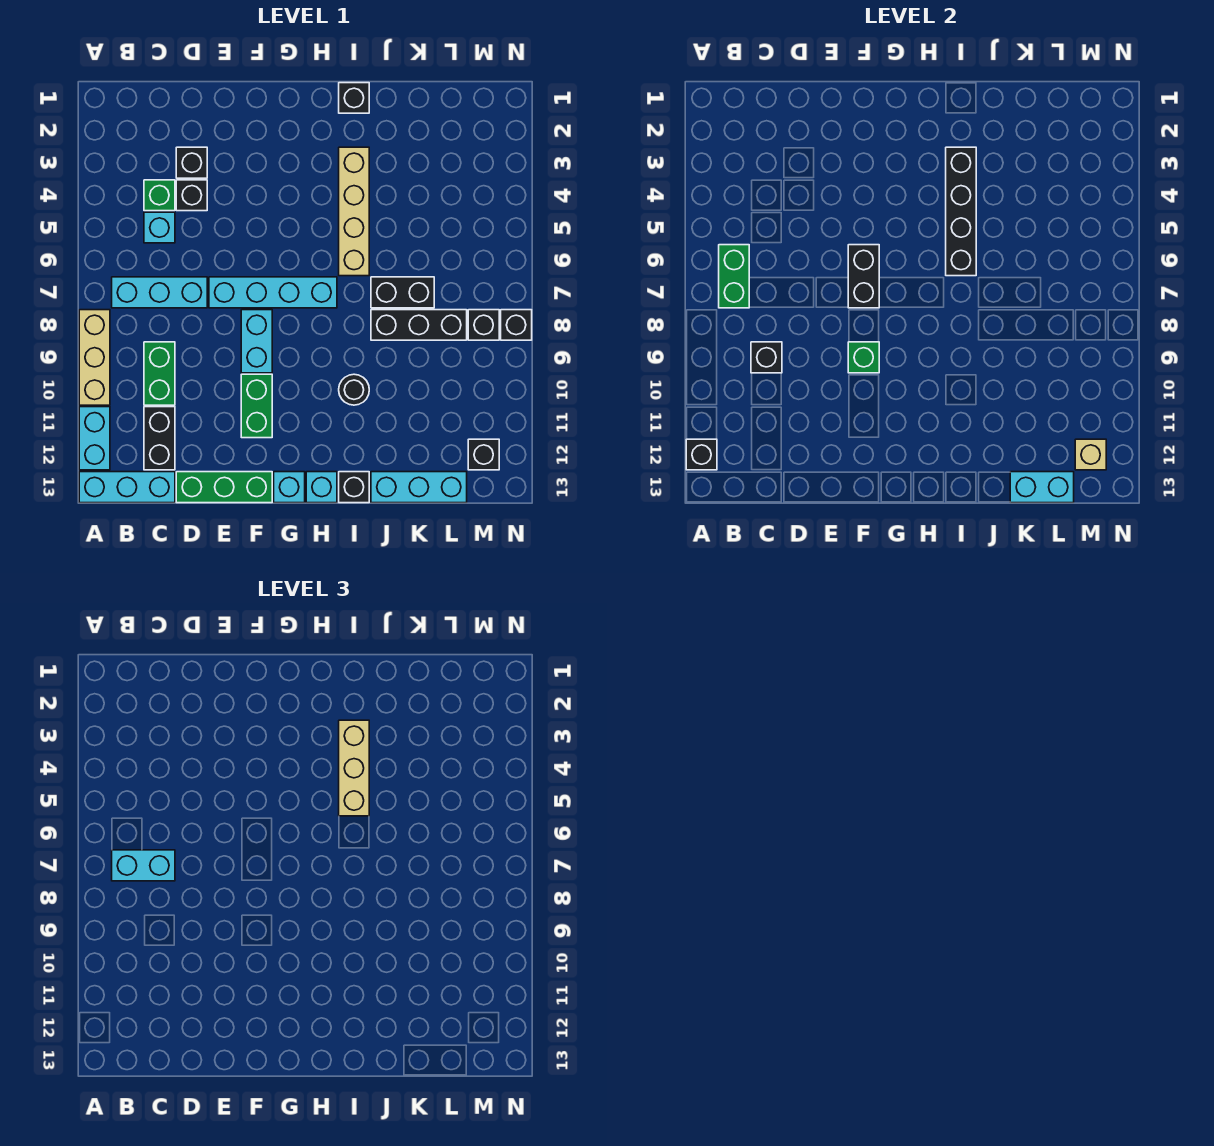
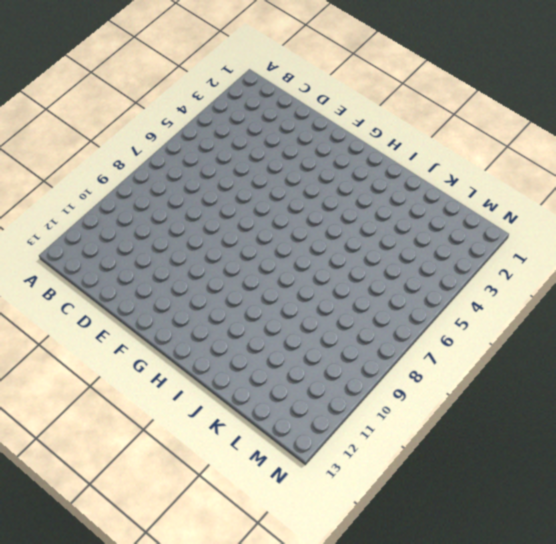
none -> tan 1x3 brick [79,310,110,405]
none -> cyan 1x2 brick [79,407,110,470]
none -> cyan 1x3 brick [79,472,175,503]
none -> cyan 1x3 brick [112,277,207,308]

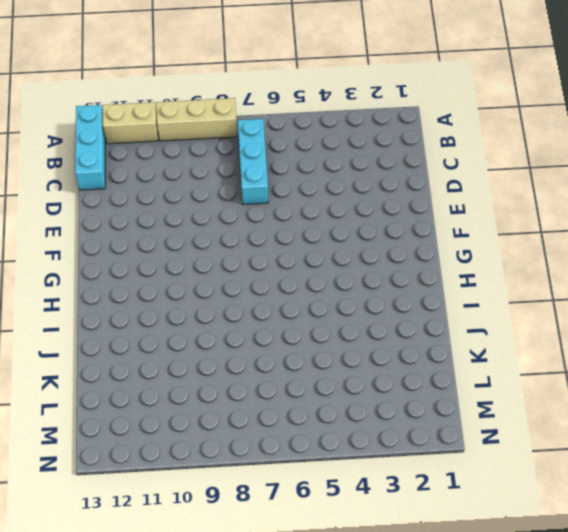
tan 1x2 brick [103,102,158,144] -> cyan 1x2 brick [79,407,110,470]
none -> green 1x1 brick [144,180,175,211]
none -> cyan 1x1 brick [144,212,175,243]
none -> green 1x2 brick [144,342,175,405]
none -> black 1x2 brick [144,407,175,470]

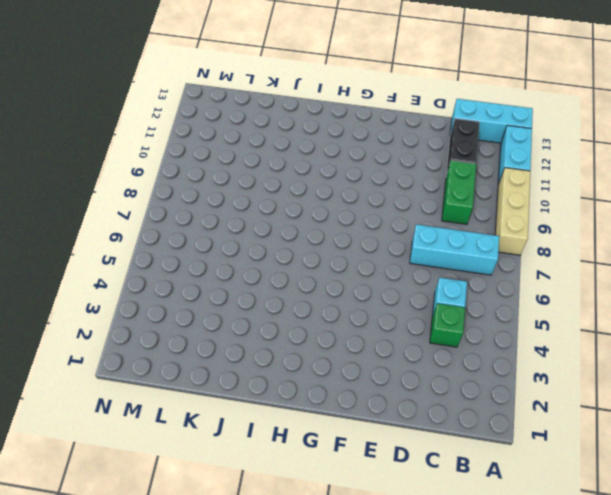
none -> black 1x1 brick [176,147,207,178]
none -> black 1x1 brick [176,180,207,211]
none -> green 1x3 brick [176,472,272,503]
none -> cyan 1x4 brick [209,277,337,308]

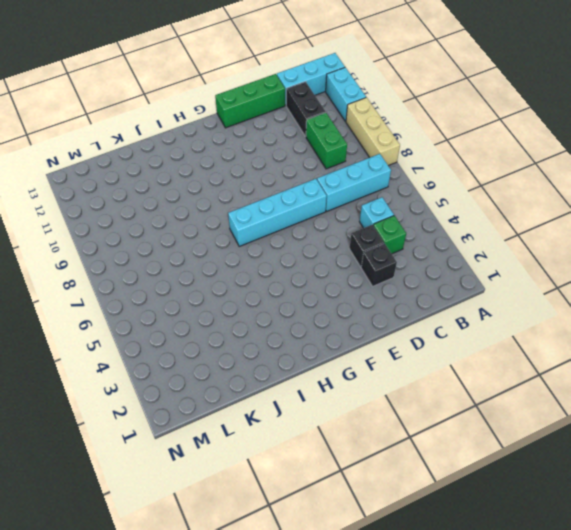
none -> cyan 1x2 brick [241,310,272,373]
none -> green 1x2 brick [241,374,272,438]
none -> cyan 1x1 brick [274,472,305,503]
none -> cyan 1x1 brick [306,472,337,503]

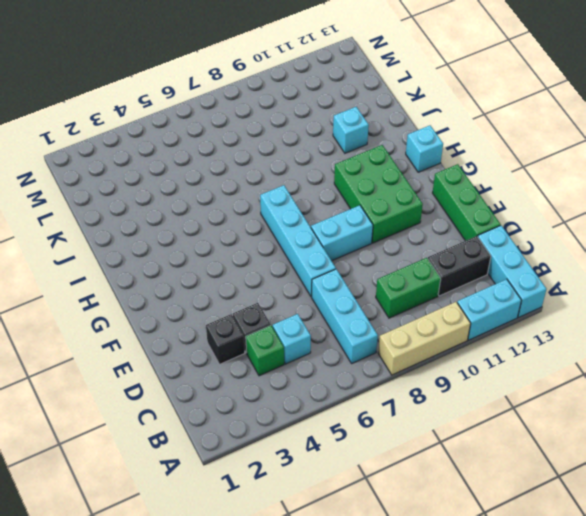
green 2x3 brick [334,145,423,243] -> green 1x2 brick [241,374,272,438]
cyan 1x1 brick [333,107,369,153] -> cyan 1x1 brick moved to [274,472,305,503]
none -> black 1x1 brick [339,83,369,113]
none -> tan 1x4 brick [339,147,369,276]
none -> black 1x1 round brick [339,374,369,405]
none -> black 1x1 brick [339,472,369,503]

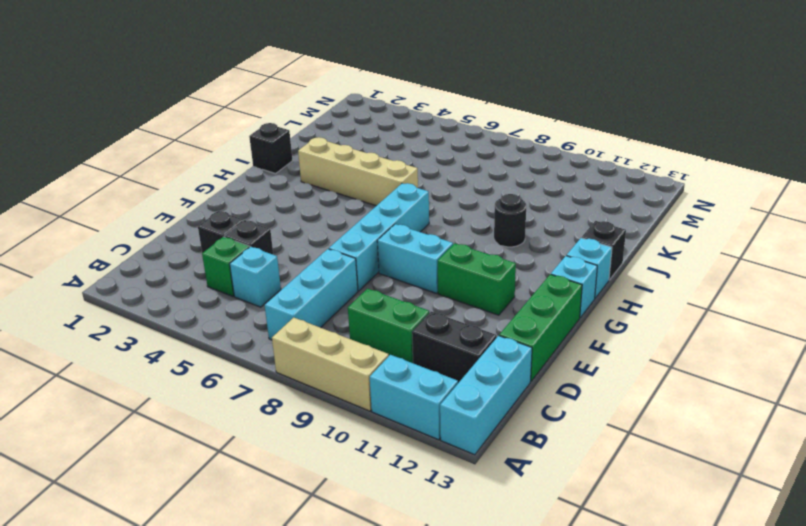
none -> black 1x2 brick [371,277,434,308]
none -> black 1x3 brick [371,310,467,340]
none -> cyan 1x3 brick [371,472,467,503]
none -> black 1x1 brick [468,310,499,340]

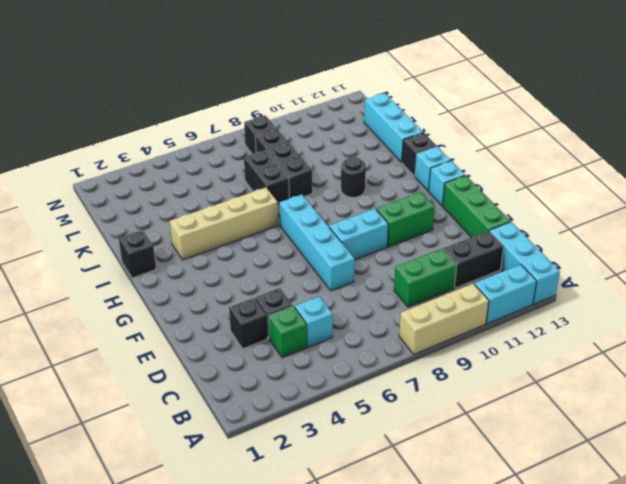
none -> cyan 1x3 brick [112,277,207,308]
none -> black 1x1 brick [468,439,499,470]
none -> black 1x1 brick [501,310,532,340]
none -> black 1x1 brick [686,439,717,470]

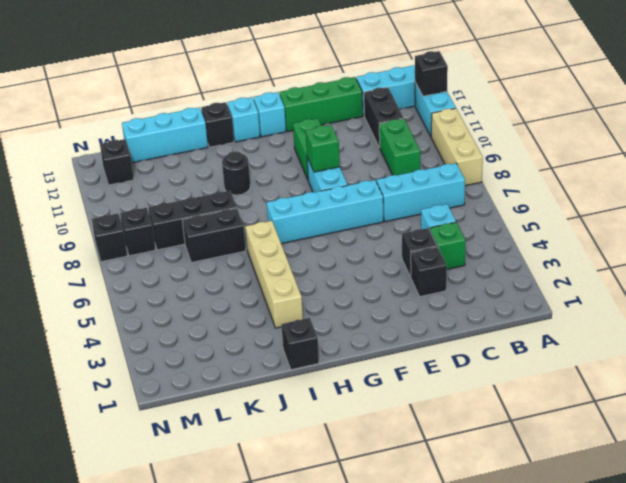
none -> green 1x2 brick [719,245,749,308]
none -> black 1x1 brick [751,342,782,373]
none -> black 1x2 brick [848,245,879,308]
none -> black 1x4 brick [946,147,976,276]

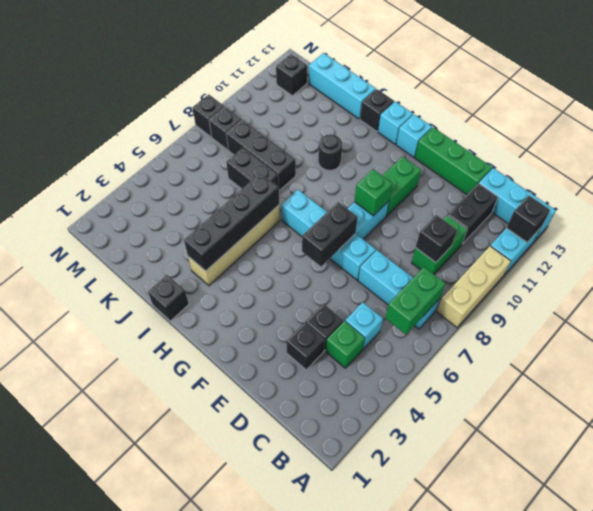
none -> cyan 1x2 brick [1010,472,1074,503]
none -> tan 1x1 brick [1075,439,1106,470]
none -> cyan 1x2 brick [112,850,175,881]
none -> tan 1x3 brick [339,720,369,816]

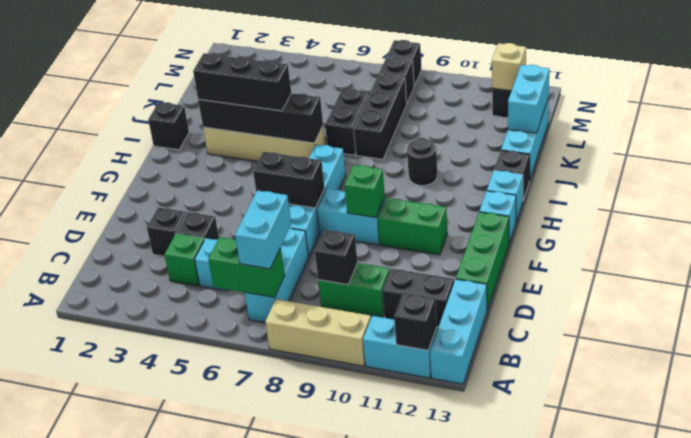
black 1x3 brick [193,53,291,111] -> tan 1x3 brick [339,720,369,816]

